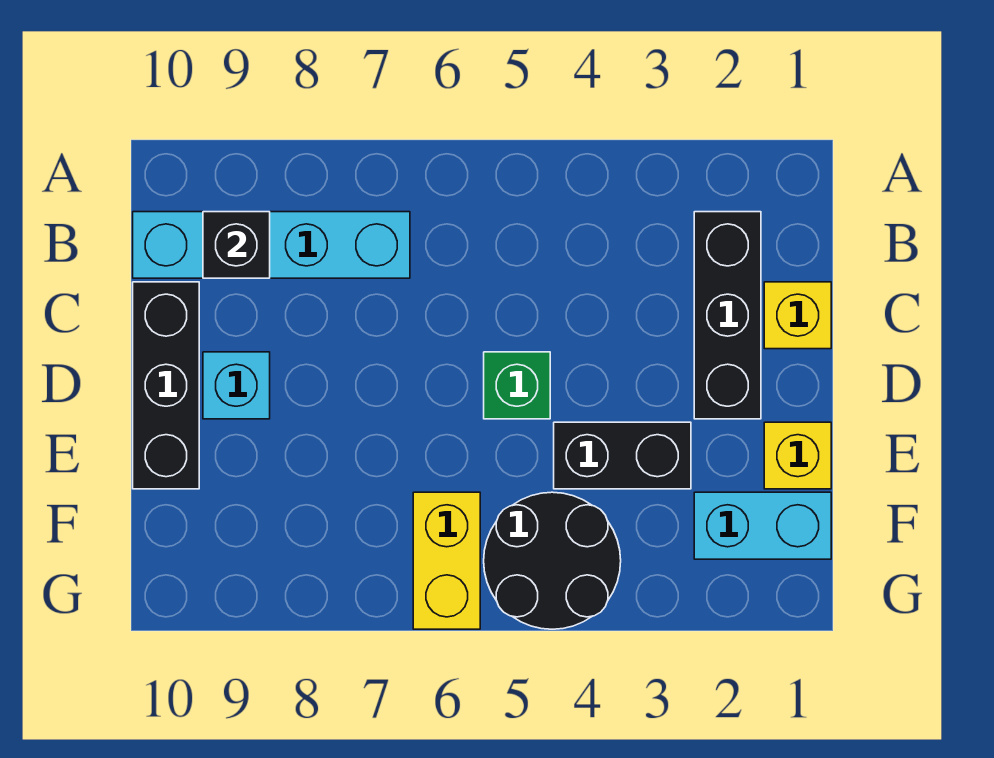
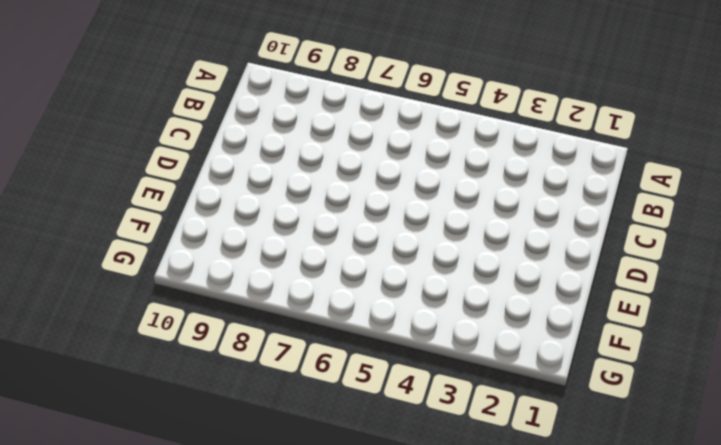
none -> black 1x3 brick [694,212,761,419]
none -> cyan 1x4 brick [133,212,410,278]
none -> yellow 1x1 brick [764,282,831,349]

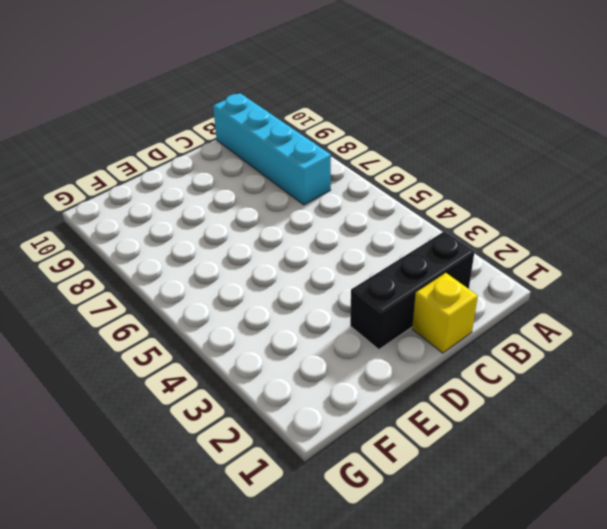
none -> black 1x3 brick [133,282,199,489]
none -> green 1x1 brick [484,352,550,419]
none -> cyan 1x1 brick [203,352,270,419]

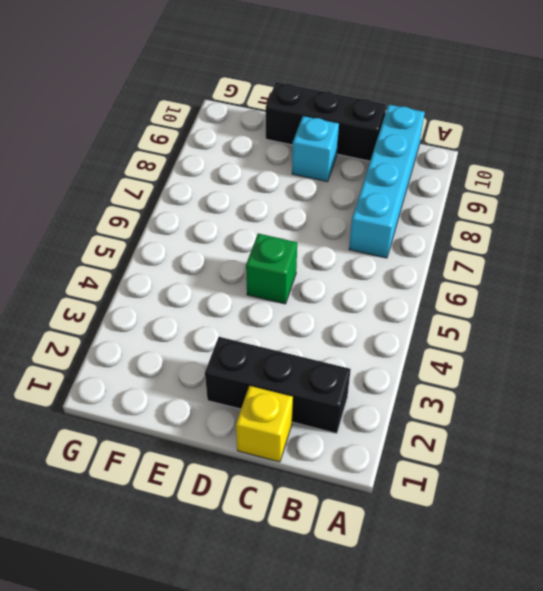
none -> yellow 1x1 brick [764,422,831,489]
none -> black 1x2 brick [554,422,691,489]
none -> cyan 1x2 brick [694,492,831,559]

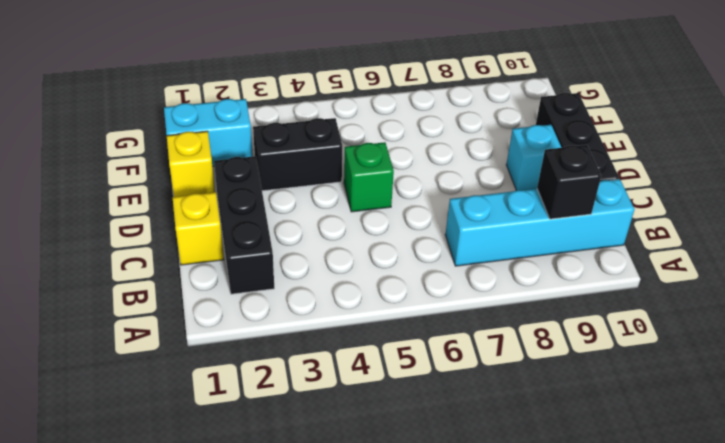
none -> black 2x2 round brick [484,492,621,629]
none -> yellow 1x2 brick [413,492,480,629]

